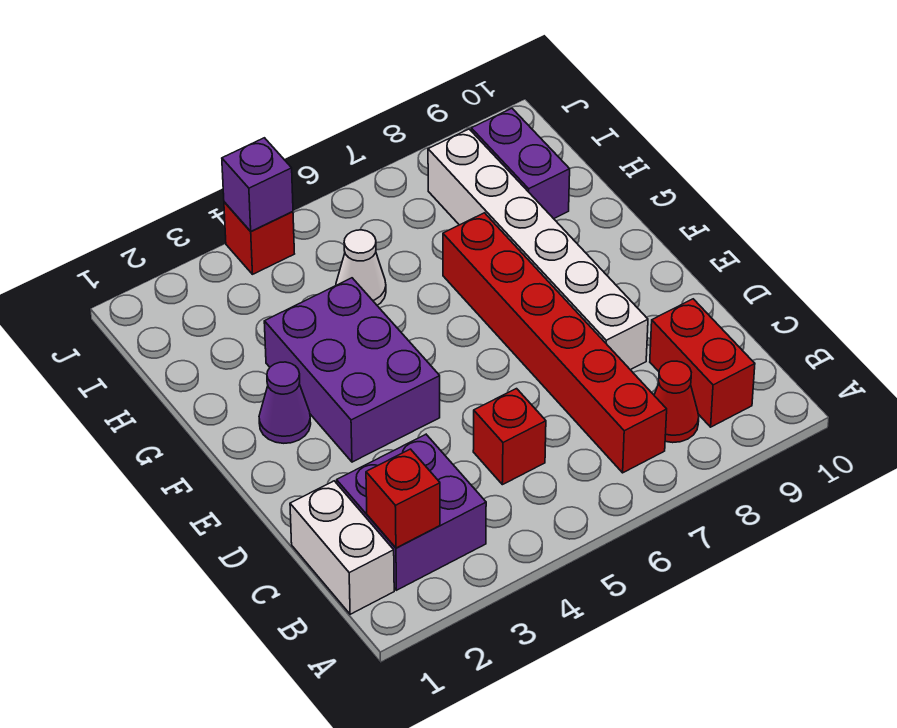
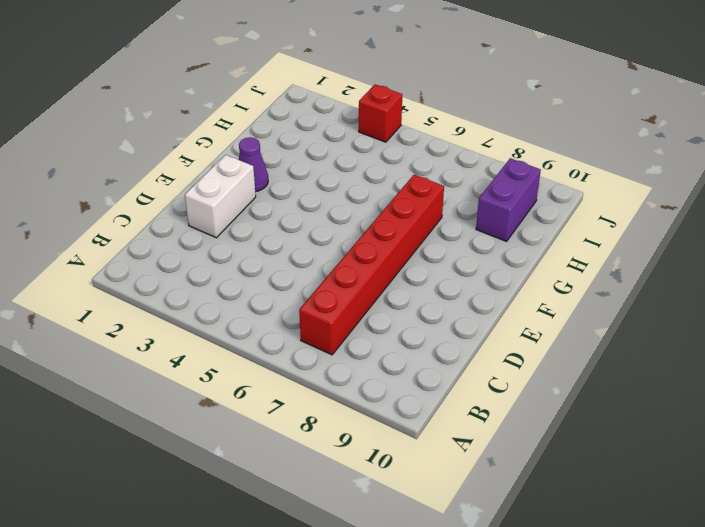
white 1x2 brick [185,155,256,238] -> white 1x2 brick moved to [290,481,394,614]
none -> purple 2x2 brick [337,434,486,590]
none -> red 1x1 cone [654,361,699,443]
none -> red 1x2 brick [650,299,755,427]

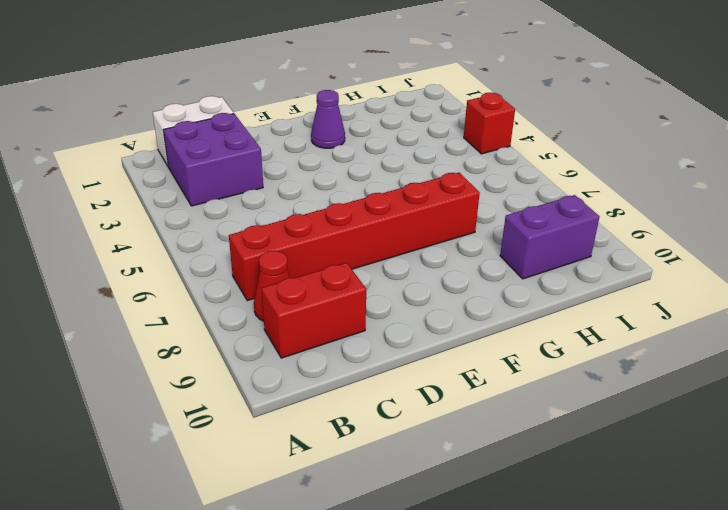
none -> red 1x1 brick [473,389,546,485]
none -> white 1x6 brick [428,129,648,370]
none -> purple 2x3 brick [264,278,440,462]

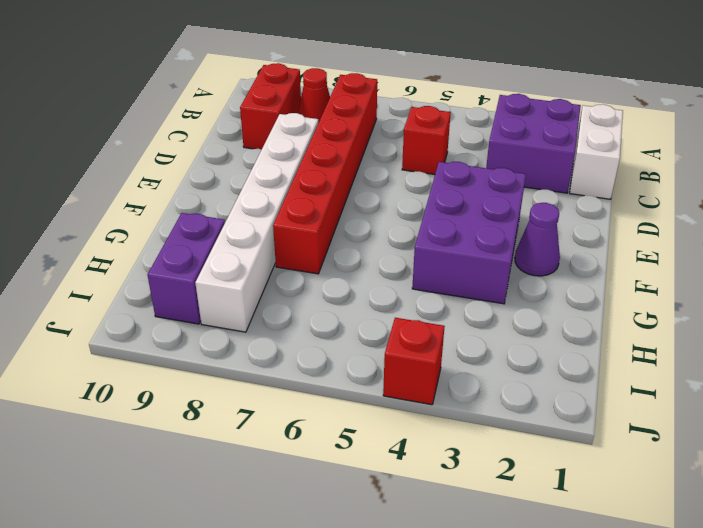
none -> white 1x1 cone [336,230,386,305]
none -> red 1x1 brick [366,449,440,548]
none -> purple 1x1 brick [222,138,293,231]

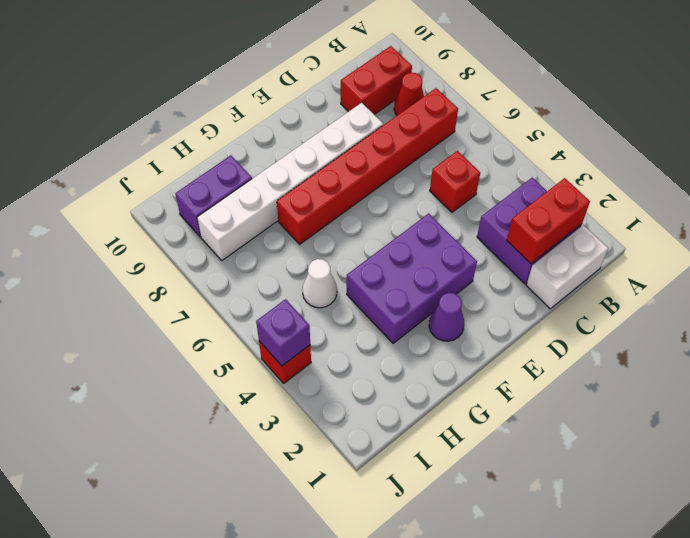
red 1x2 brick [507,178,590,264] -> red 1x1 brick [366,449,440,548]

